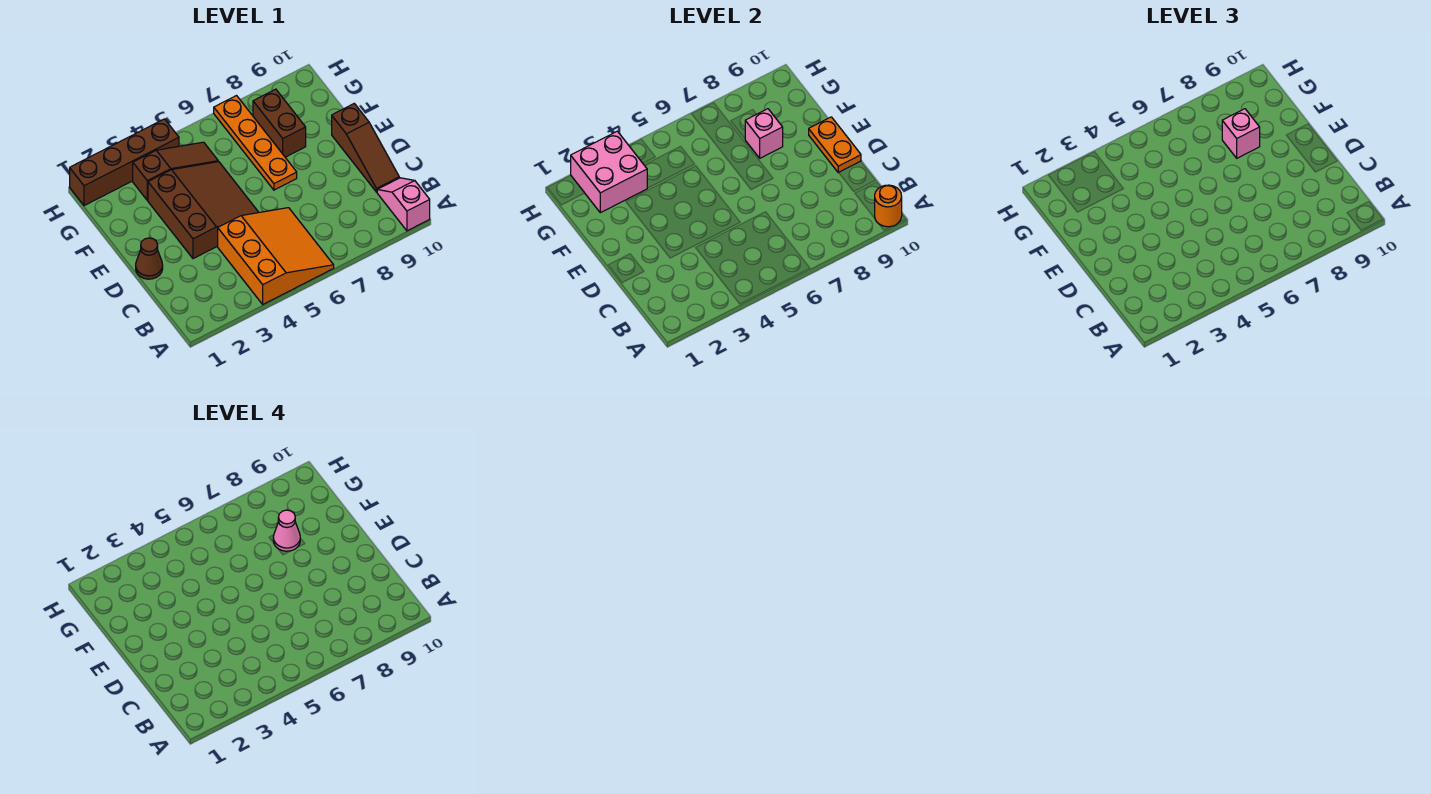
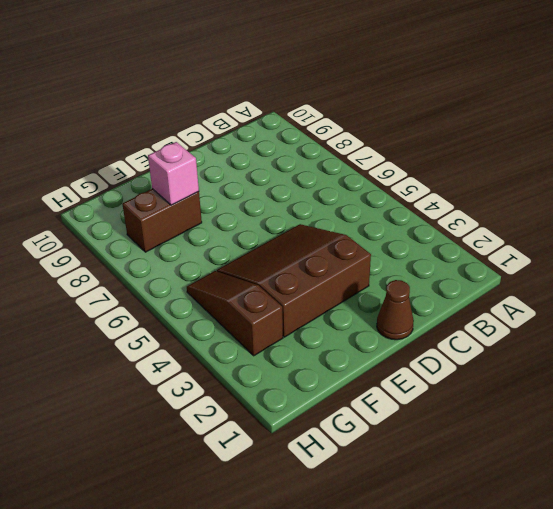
none -> orange 3x3 slope [218,208,334,304]
none -> pink 1x2 slope [377,178,430,231]
none -> brown 1x3 slope [332,104,399,192]

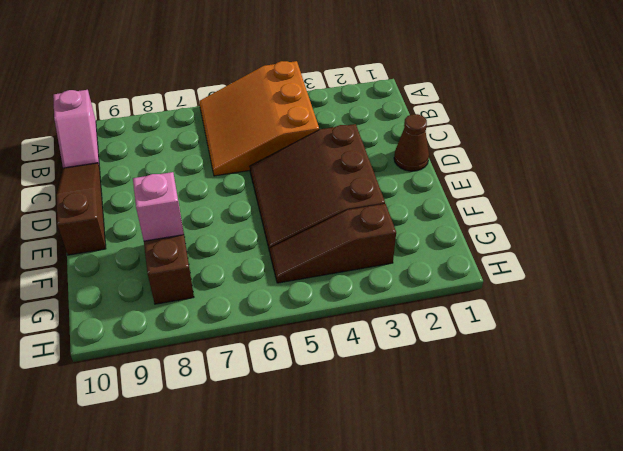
none -> orange 1x4 plate [214,96,297,190]
none -> brown 1x4 brick [70,119,179,206]
none -> orange 1x1 round brick [875,185,902,227]

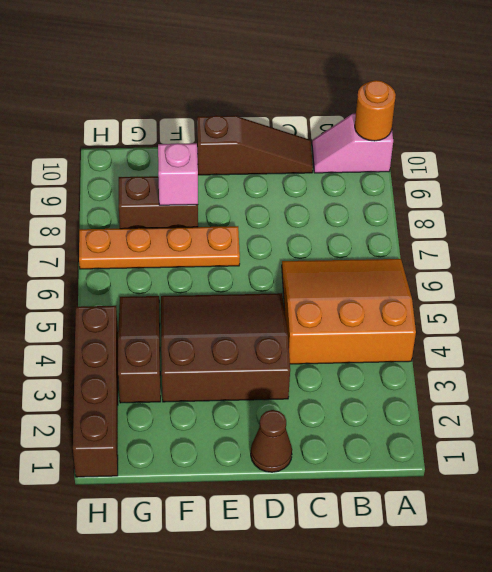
none -> orange 1x2 plate [809,117,861,173]
none -> pink 2x2 brick [571,131,647,213]
none -> pink 1x1 brick [1222,109,1260,158]

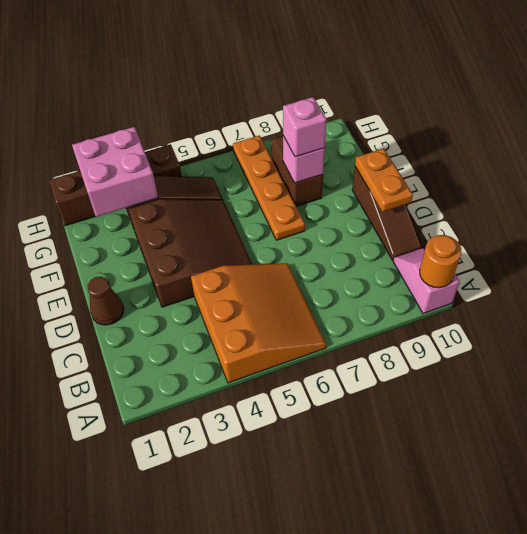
none -> pink 1x1 cone [273,510,300,551]

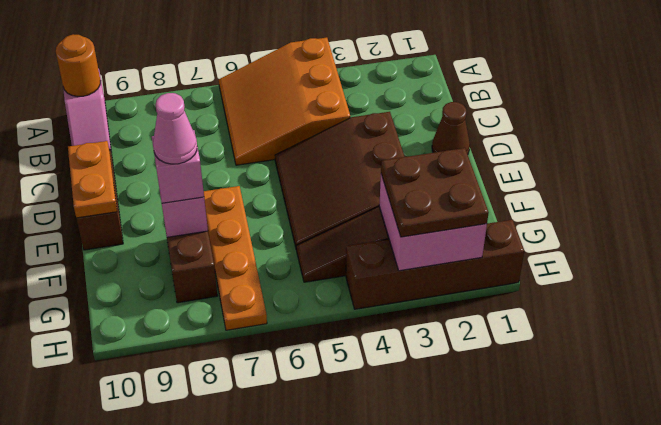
brown 2x2 plate [381,148,489,237] -> none

